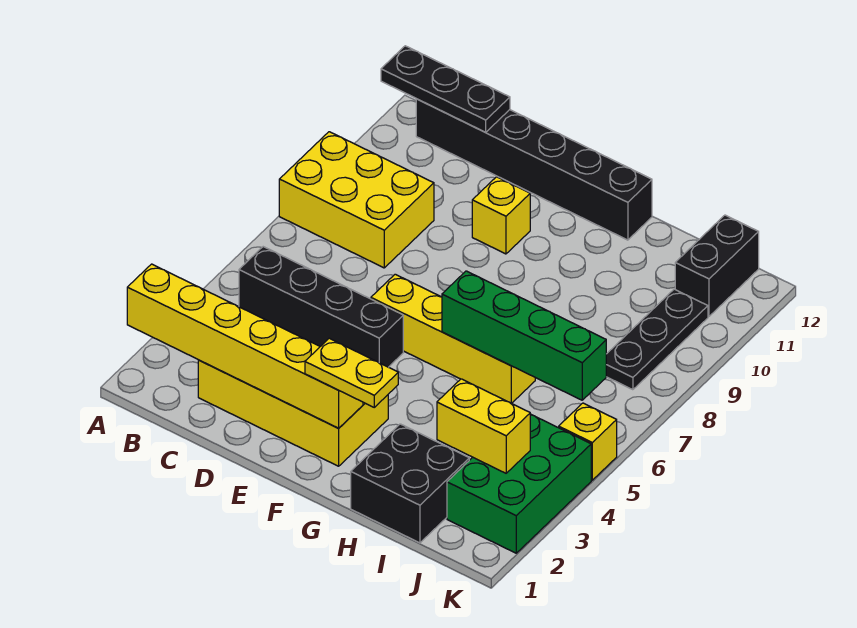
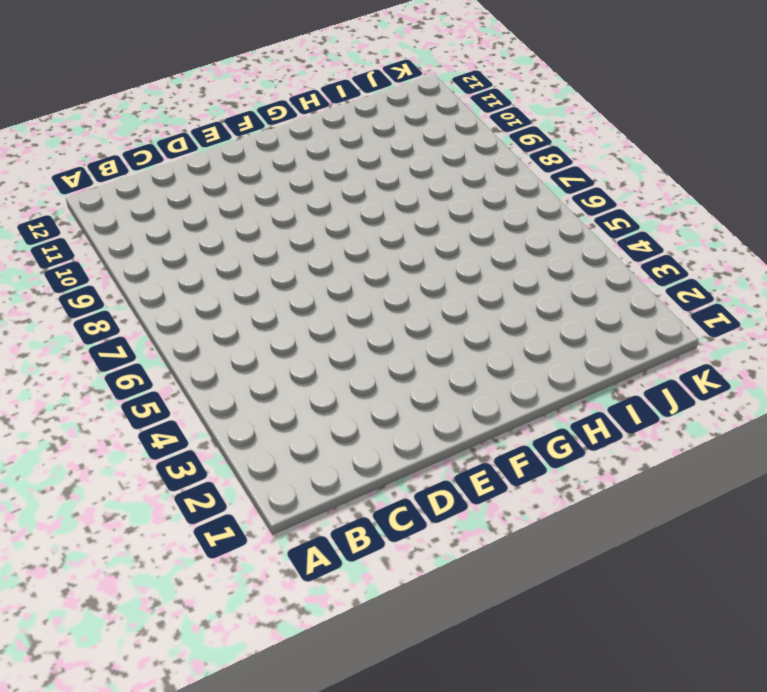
none -> yellow 2x3 brick [279,132,434,268]
none -> black 1x4 brick [239,247,403,367]
none -> black 1x6 brick [416,99,652,240]

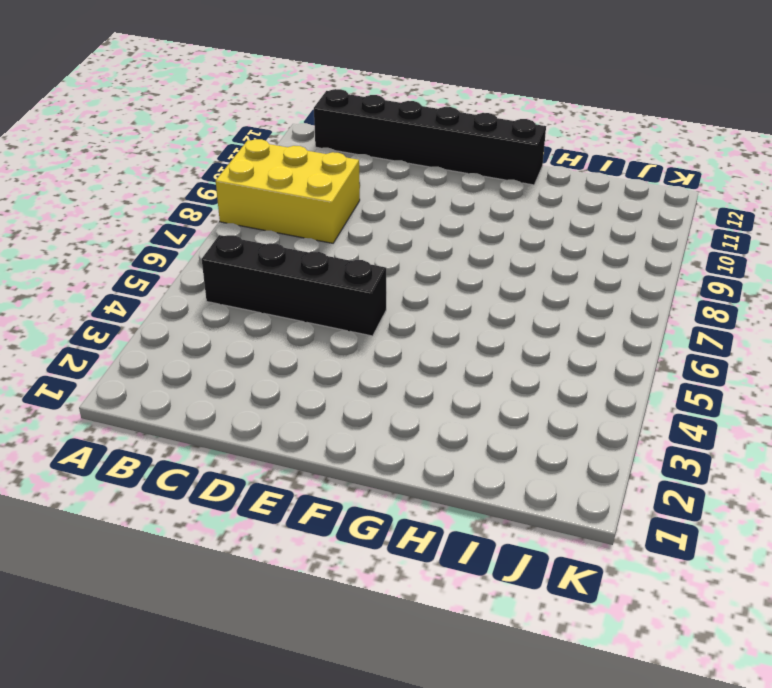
none -> yellow 2x4 brick [198,360,388,466]
none -> yellow 1x4 brick [371,274,535,403]
none -> yellow 1x1 brick [472,177,530,254]

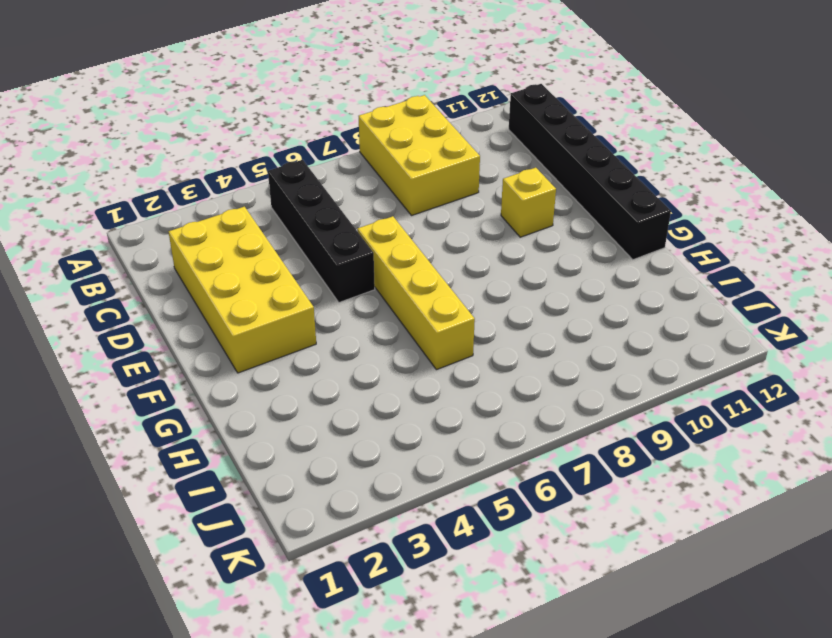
none -> black 2x2 brick [351,424,469,543]
none -> green 2x3 brick [447,414,591,553]
none -> black 1x3 plate [606,289,708,390]

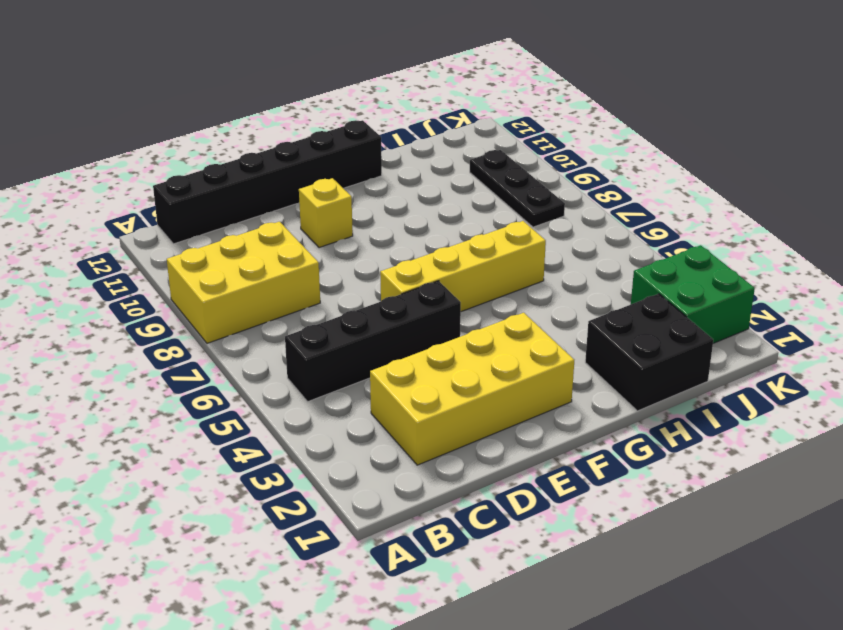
green 2x2 brick [631,245,755,343] -> green 2x3 brick [447,414,591,553]
none -> black 1x2 brick [675,215,759,316]
none -> yellow 1x1 brick [559,403,617,480]
none -> yellow 1x6 brick [127,264,363,428]

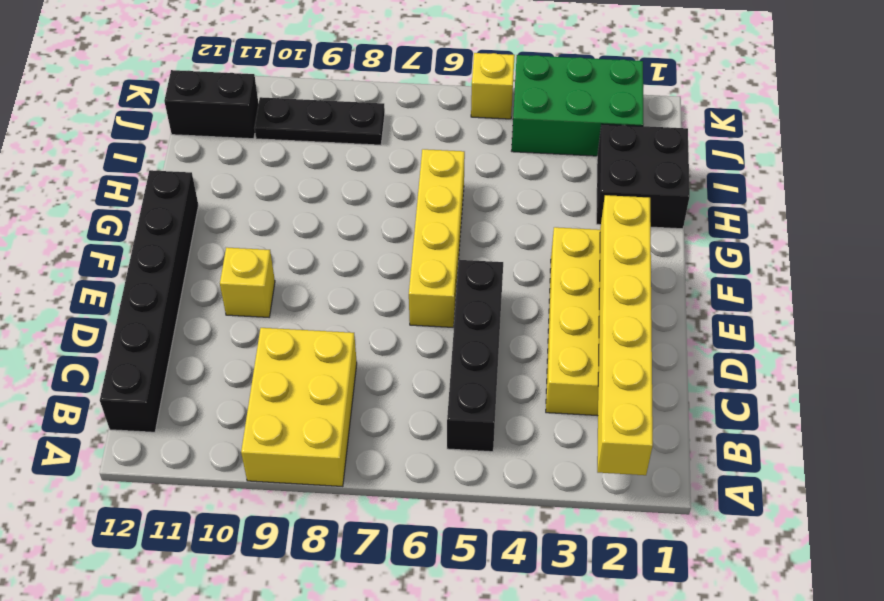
none -> black 1x3 plate [381,46,510,132]
none -> green 1x4 brick [442,271,606,400]
none -> yellow 1x2 brick [437,379,530,473]

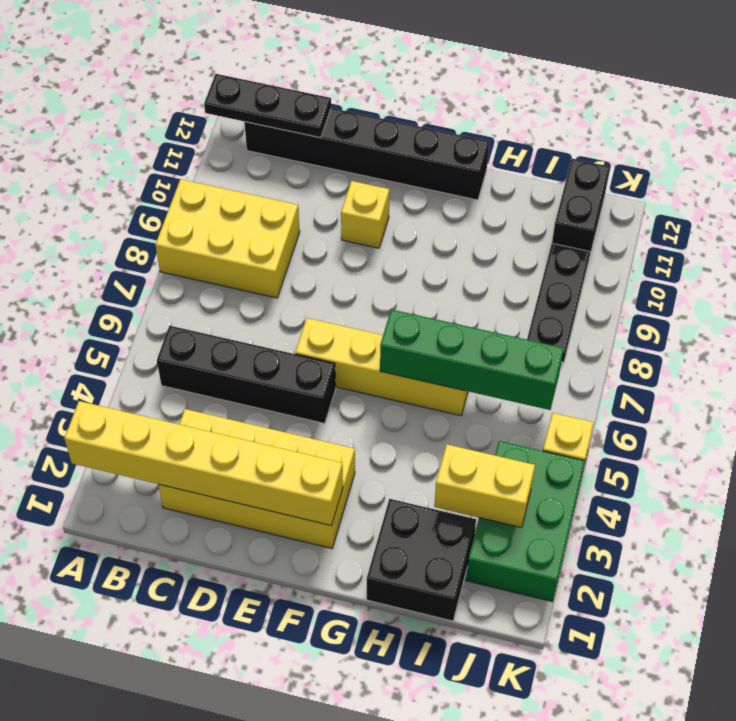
none -> yellow 1x2 plate [305,338,398,407]

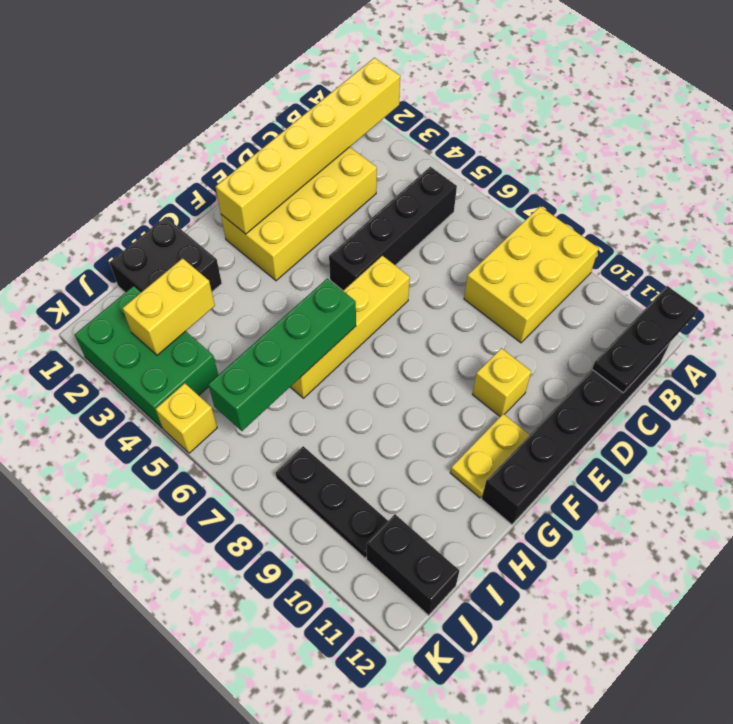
yellow 1x2 plate [450,414,529,498] -> yellow 1x2 plate moved to [305,338,398,407]

